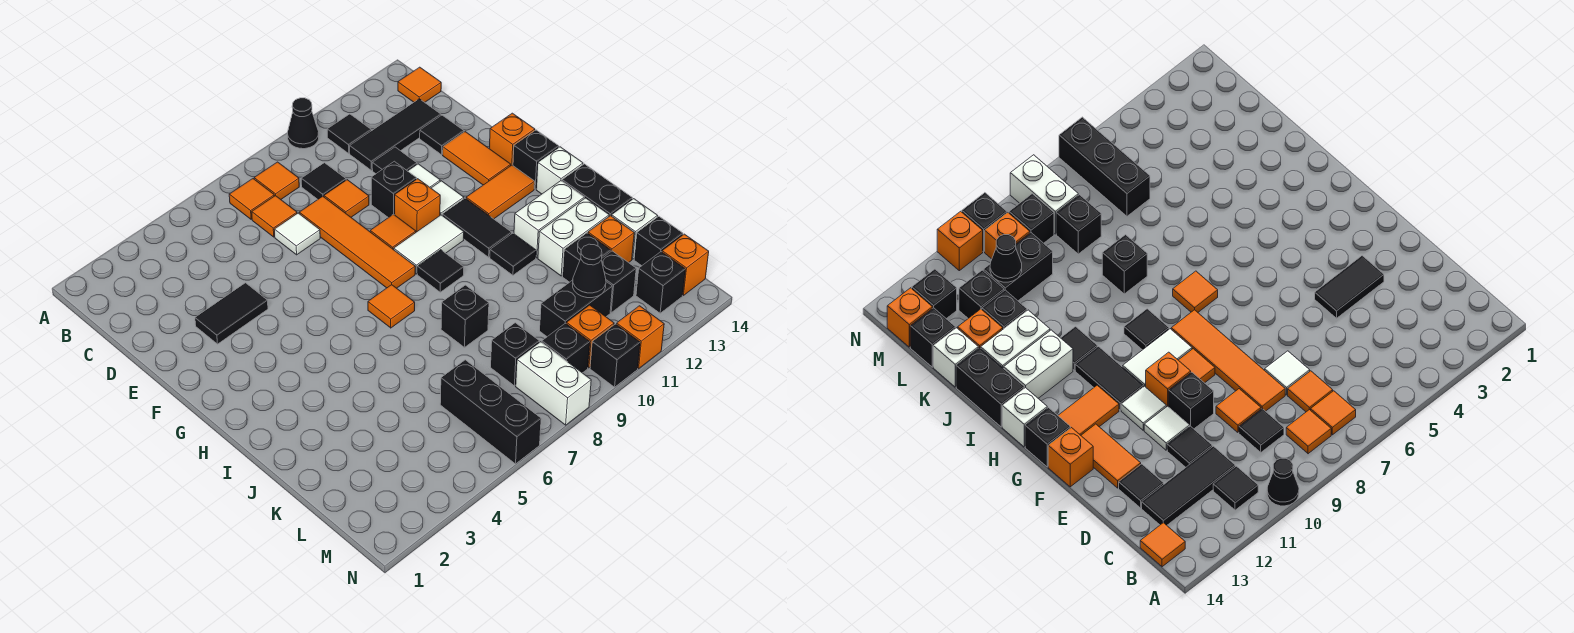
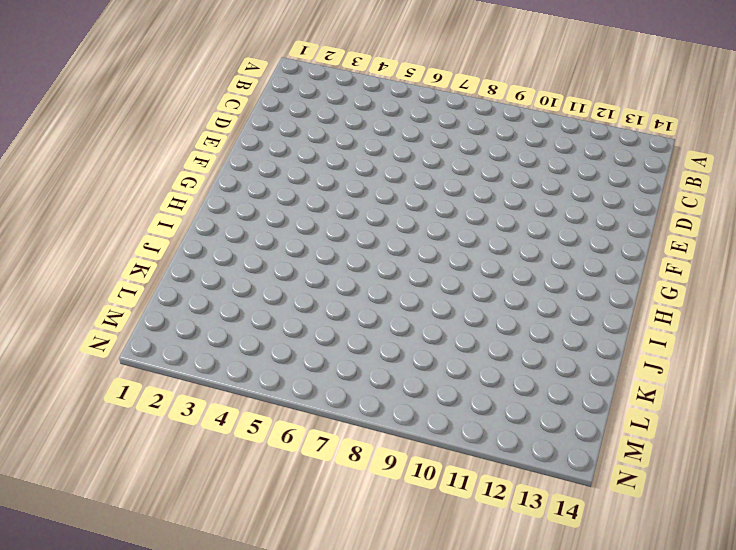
none -> black 1x1 cone [288,98,319,149]
none -> orange 1x1 tile [229,179,274,219]
none -> orange 1x1 tile [254,162,299,199]
none -> black 1x1 tile [327,114,371,153]

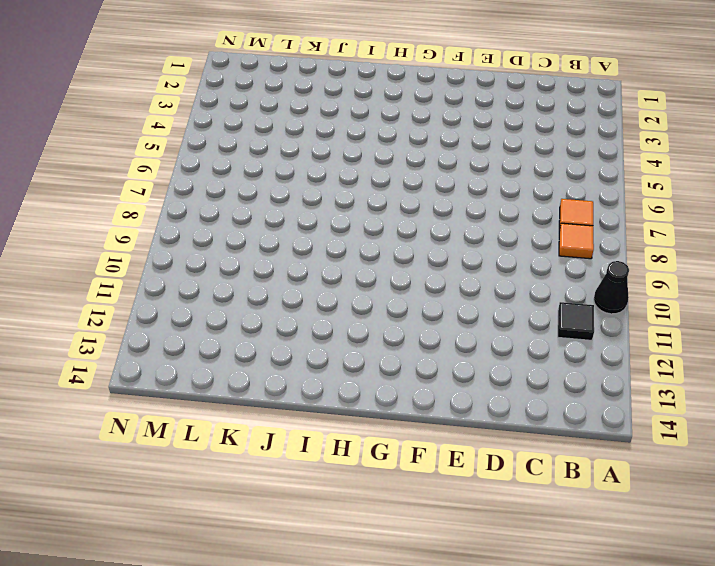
none -> orange 1x1 tile [398,67,441,102]
none -> orange 1x1 tile [252,196,297,237]
none -> black 1x1 tile [301,163,346,199]
none -> black 1x3 tile [350,99,441,170]

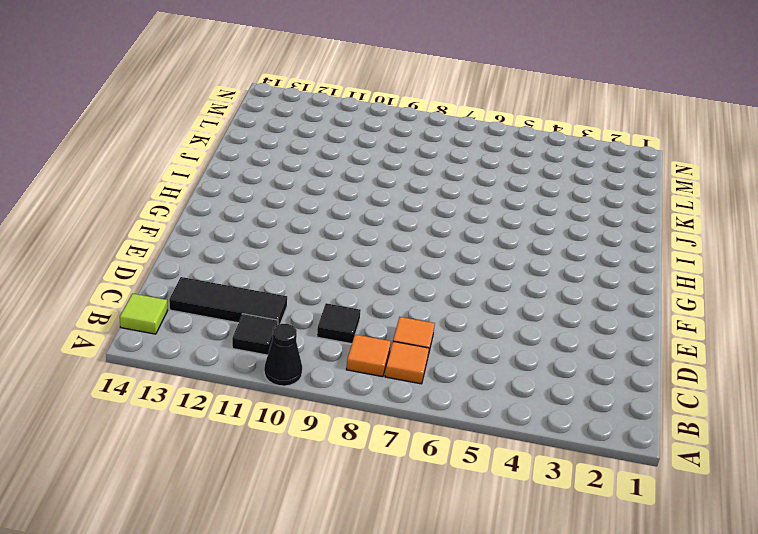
lime 1x1 tile [120,294,168,334] -> orange 1x1 tile [398,67,441,102]
none -> white 1x1 tile [274,213,320,255]
none -> orange 1x4 tile [299,196,415,288]
none -> orange 1x1 tile [324,180,369,217]
none -> black 1x1 tile [372,147,417,174]

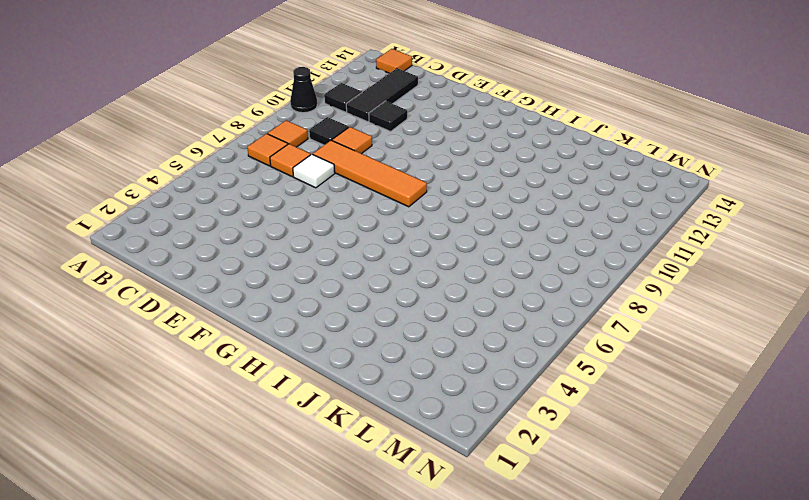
none -> black 1x1 tile [420,115,464,155]
none -> black 1x2 tile [195,283,268,344]
none -> black 1x1 brick [371,161,417,218]
none -> white 1x1 tile [408,164,440,188]

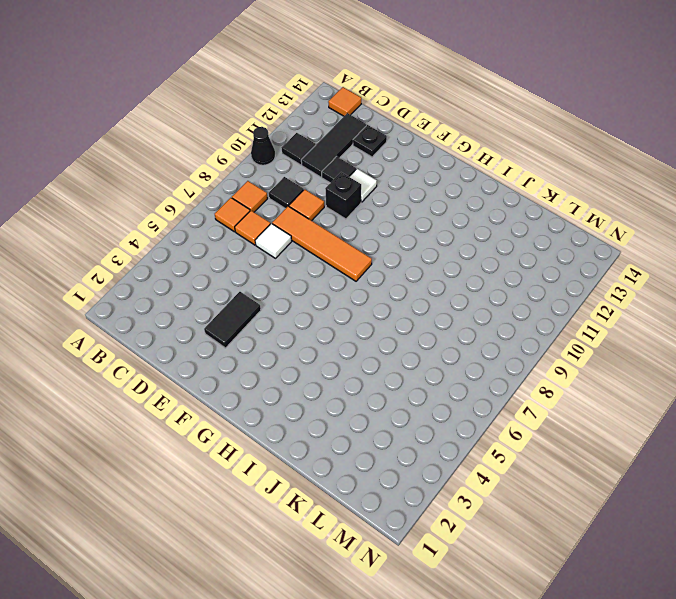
black 1x1 plate [353,125,387,157] -> black 1x1 tile [420,115,464,155]
none -> orange 1x2 tile [443,132,511,185]
none -> orange 1x1 tile [370,214,416,250]
none -> orange 1x1 brick [395,179,440,232]
none -> white 1x1 tile [431,181,464,215]

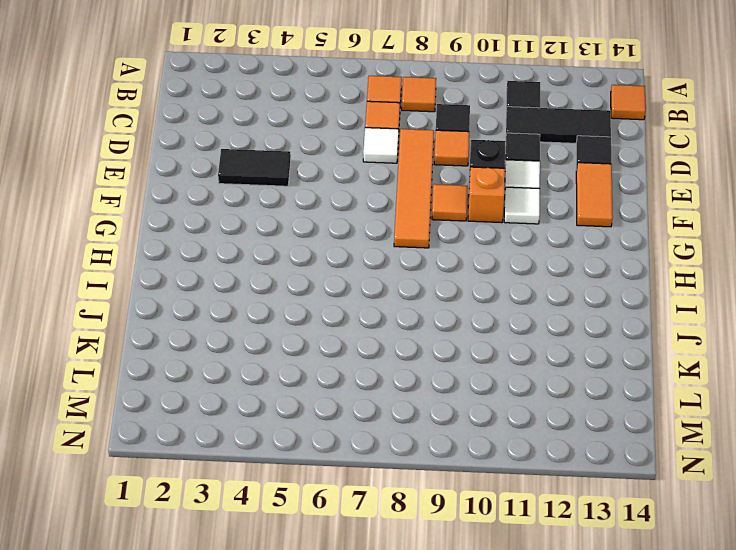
none -> black 1x1 cone [288,98,319,149]
none -> orange 1x1 brick [489,113,535,165]
none -> white 1x2 tile [394,215,464,274]
none -> black 1x2 tile [442,198,512,257]

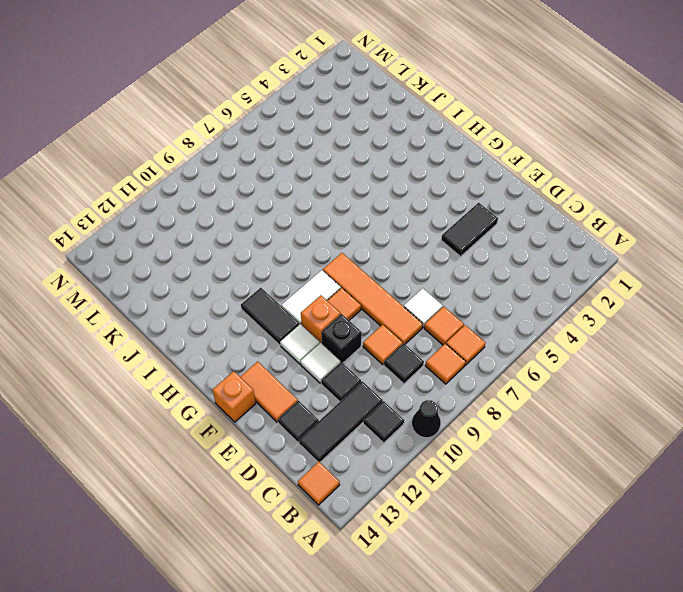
none -> orange 1x2 tile [466,165,535,219]
none -> black 1x1 brick [513,130,559,189]
none -> orange 1x1 tile [368,285,415,328]
none -> black 1x1 tile [417,250,464,292]

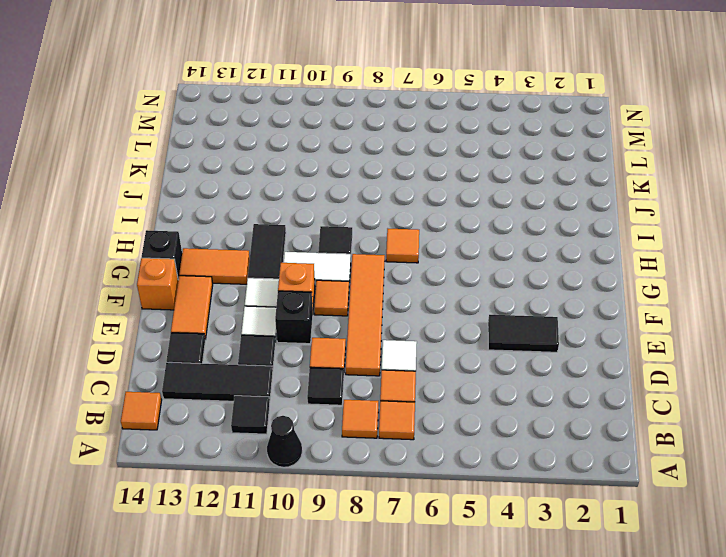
none -> white 1x1 brick [536,147,583,194]
none -> black 1x1 tile [490,233,536,275]
none -> white 1x2 brick [514,181,584,258]
none -> black 1x2 brick [562,164,632,216]

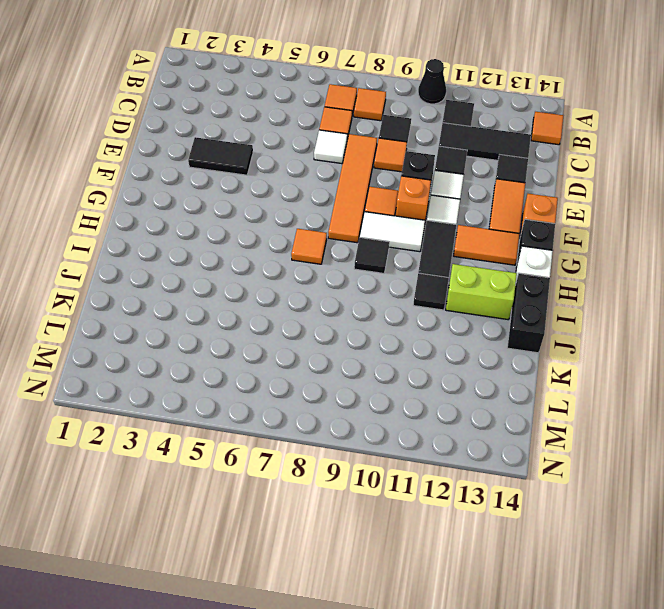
lime 1x2 brick [446,264,517,320] -> white 1x2 brick [514,181,584,258]
none -> black 1x1 brick [441,285,489,347]
none -> white 1x2 brick [538,198,609,276]
none -> black 1x1 brick [563,233,611,282]
none -> orange 1x1 brick [588,216,634,263]

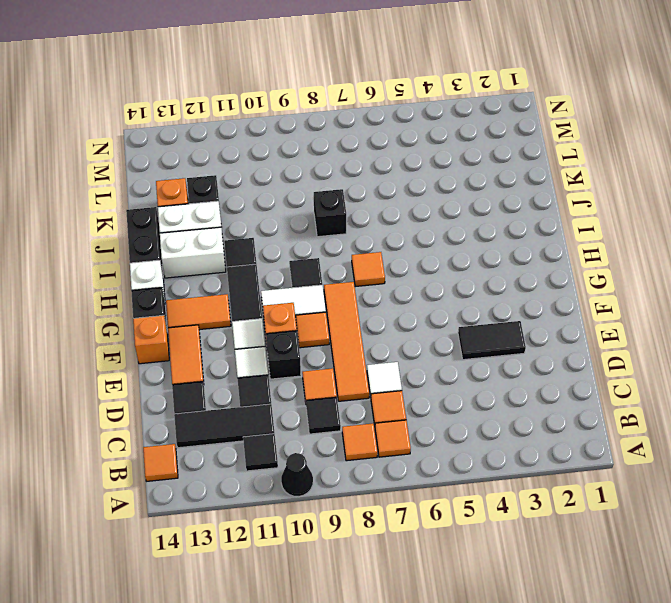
none -> white 1x1 brick [612,199,658,259]
none -> black 1x3 brick [440,360,541,464]
none -> black 1x1 brick [491,323,540,386]
none -> black 1x2 brick [540,280,612,337]

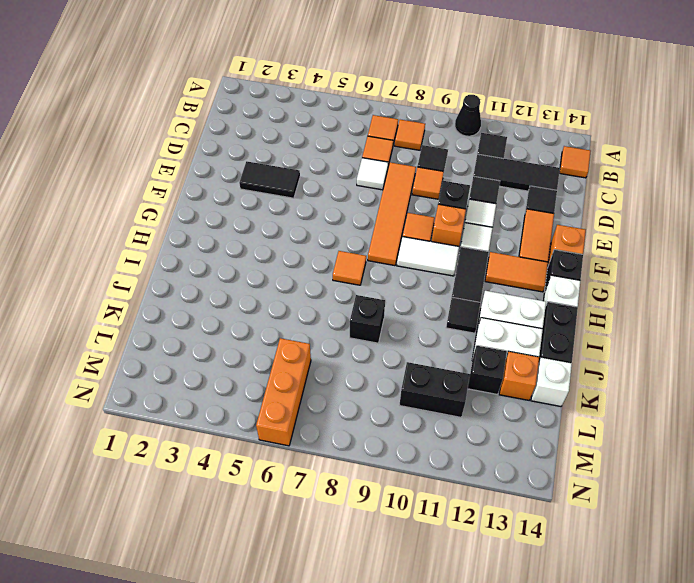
orange 1x3 brick [256,338,311,446] -> black 1x3 brick [440,360,541,464]
none -> black 1x1 tile [417,250,464,292]
none -> black 1x1 brick [491,323,540,386]
none -> black 1x1 brick [601,251,636,312]
none -> black 1x1 brick [634,216,683,266]

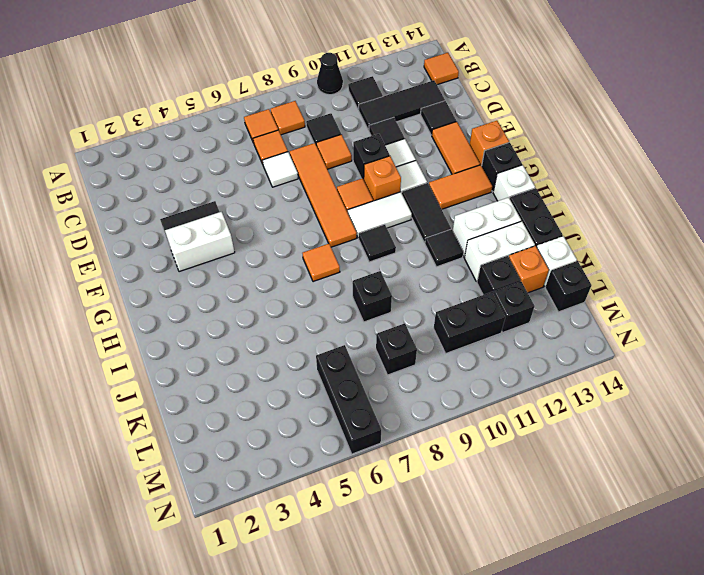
white 1x2 brick [165,212,235,272] -> white 1x2 brick turned to [516,342,591,425]
none -> black 1x1 brick [542,323,590,373]
none -> orange 1x1 brick [566,305,614,368]
none -> black 1x1 brick [636,252,685,313]
none -> orange 1x1 brick [662,234,709,295]

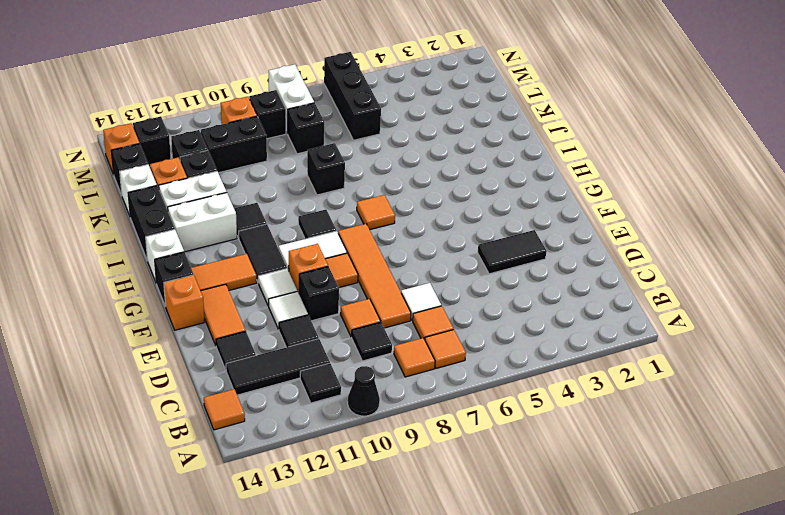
none -> black 1x1 brick [590,324,640,387]
none -> orange 1x1 brick [616,306,664,368]
none -> black 1x1 cone [572,244,606,298]

